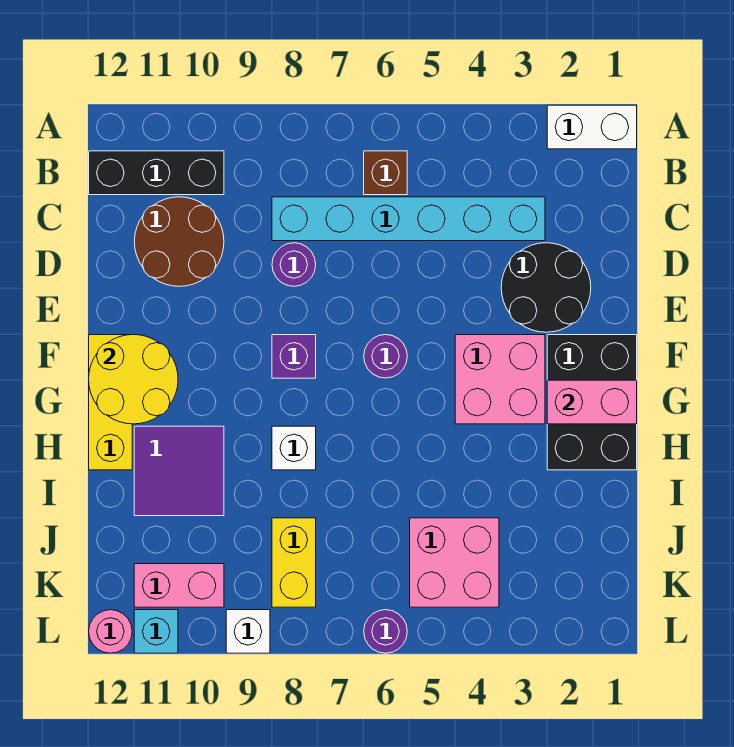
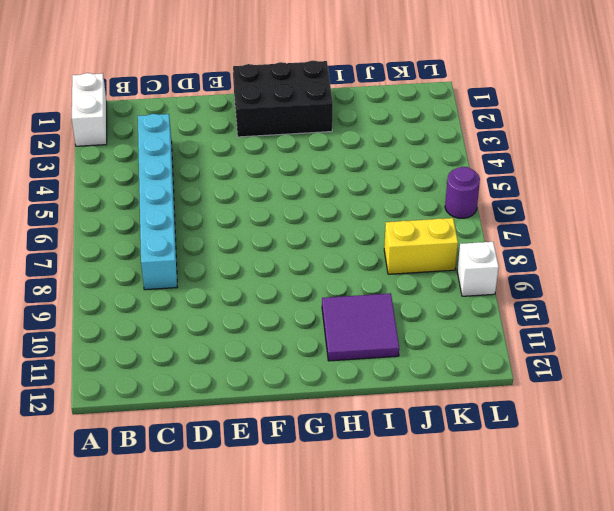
none -> brown 1x1 brick [364,151,407,195]
none -> black 1x3 brick [89,151,224,195]
none -> brown 2x2 round brick [134,197,224,286]

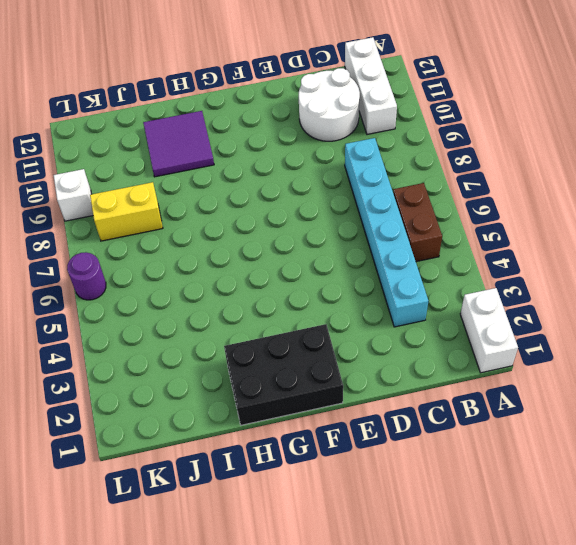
brown 1x2 brick [393,183,442,262] -> brown 1x1 brick [364,151,407,195]
white 1x3 brick [345,37,397,134] -> black 1x3 brick [89,151,224,195]
white 2x2 round brick [299,68,360,141] -> brown 2x2 round brick [134,197,224,286]
none -> black 2x2 round brick [501,243,591,332]
none -> purple 1x1 round brick [272,243,316,286]
none -> pink 2x2 brick [455,335,545,424]

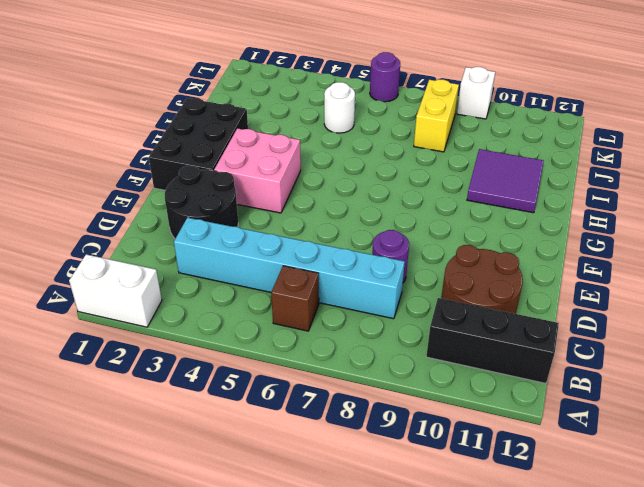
white 1x1 round brick [324,82,355,133] -> pink 2x2 brick [410,518,499,607]
none -> purple 1x1 round brick [364,335,407,378]
none -> purple 1x1 brick [272,335,316,378]
none -> yellow 1x3 brick [89,335,132,470]

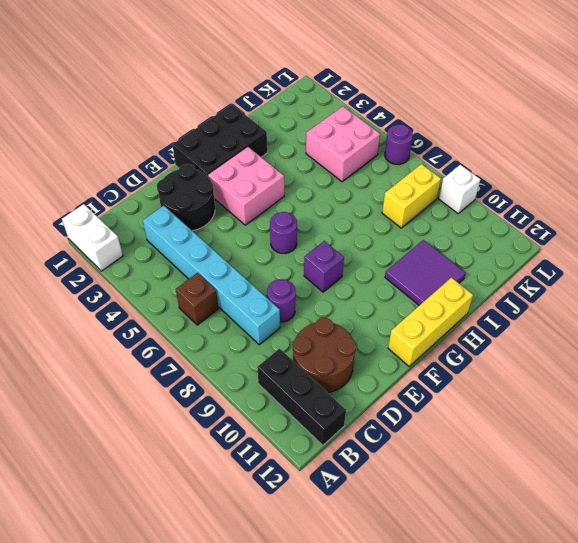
none -> white 1x1 brick [272,426,316,470]
none -> pink 1x2 brick [134,564,224,607]
none -> cyan 1x1 brick [134,610,178,653]

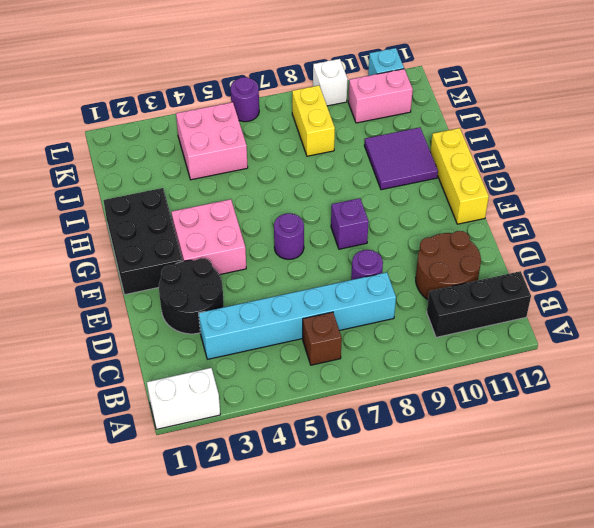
none -> white 1x1 brick [272,426,316,470]
none -> pink 1x1 round brick [89,610,132,653]
none -> yellow 2x2 round brick [89,335,178,424]

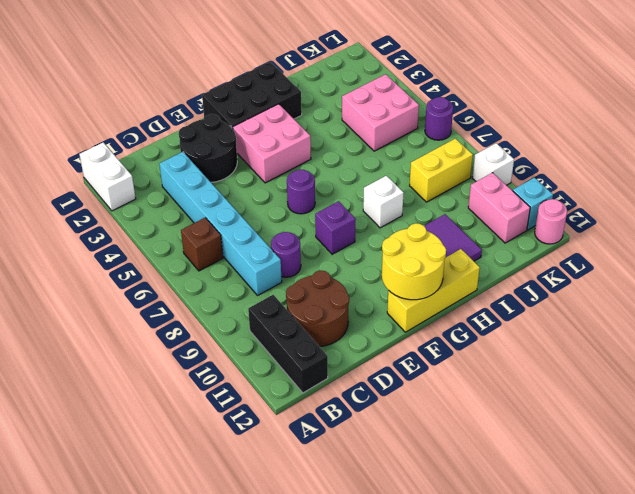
none -> pink 1x2 brick [547,380,637,424]

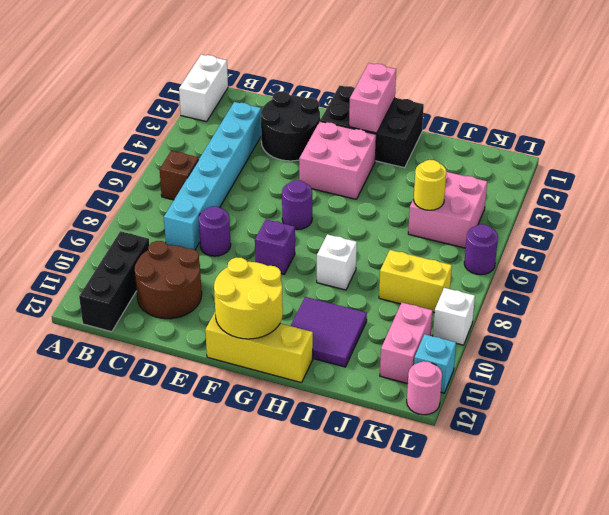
yellow 1x1 round brick [414,160,446,210] -> none

